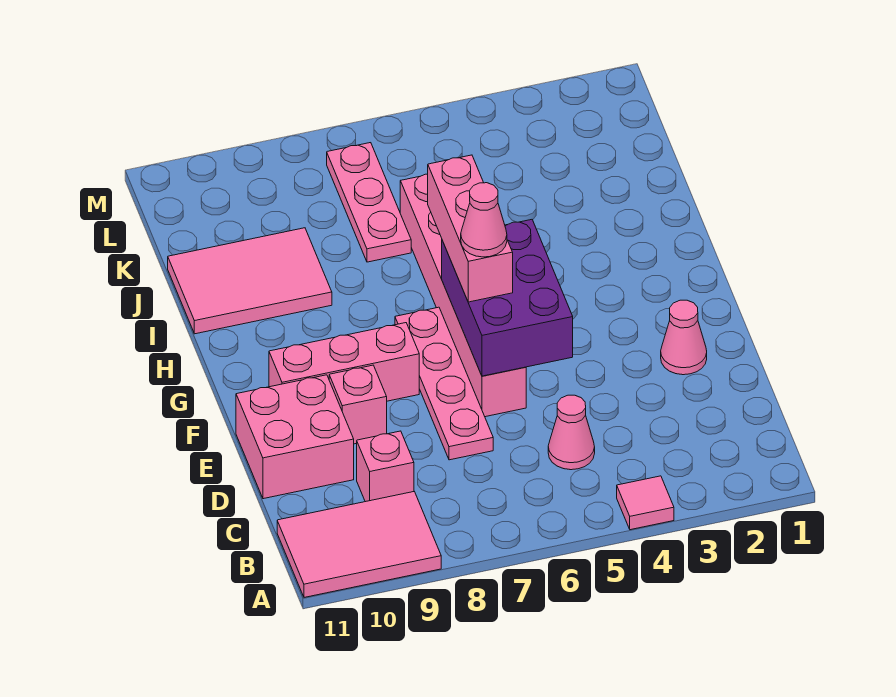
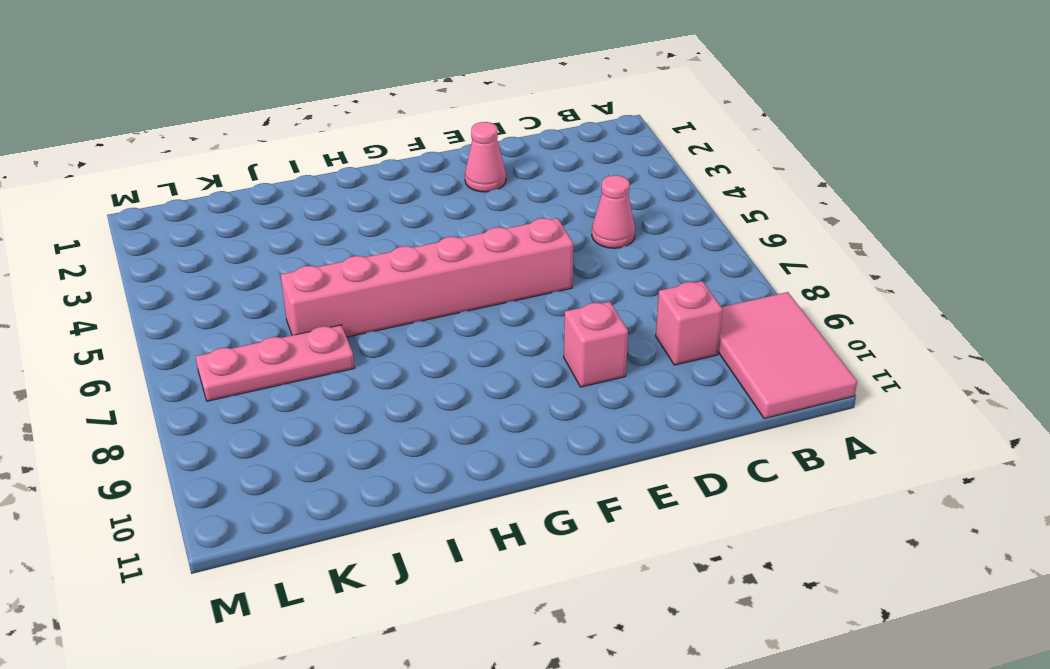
none -> pink 1x1 tile [617,476,674,530]
none -> pink 1x4 plate [395,307,493,460]
none -> pink 2x2 brick [236,375,354,499]

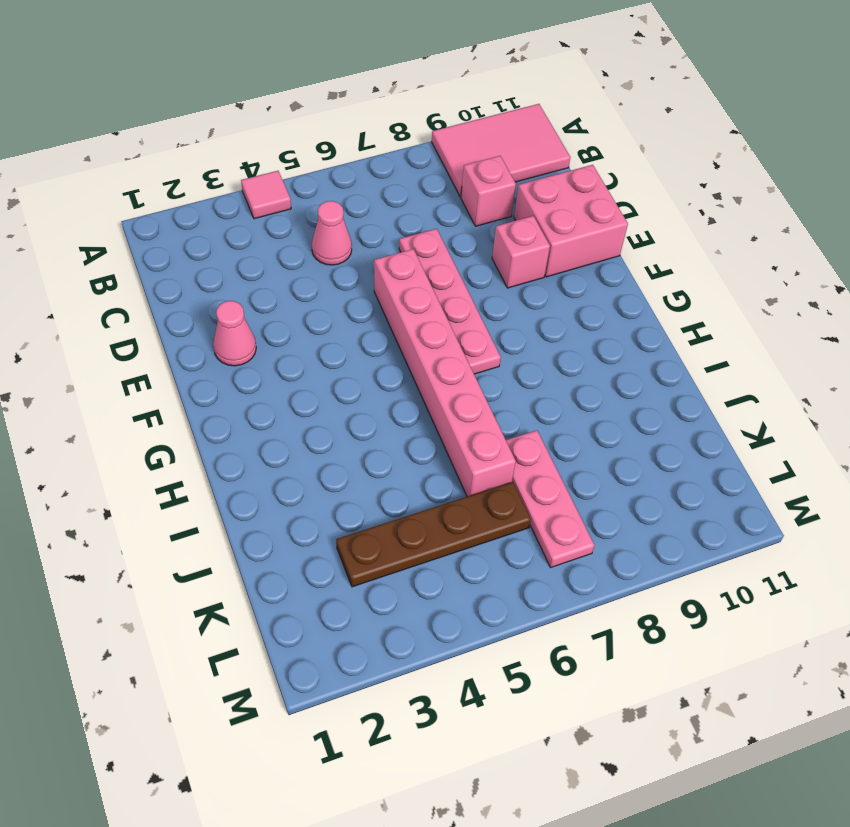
brown 1x4 plate [336,482,531,587] -> none
none -> pink 1x3 brick [269,323,419,401]
none -> pink 2x3 tile [168,228,332,334]
none -> purple 2x3 brick [442,220,573,376]

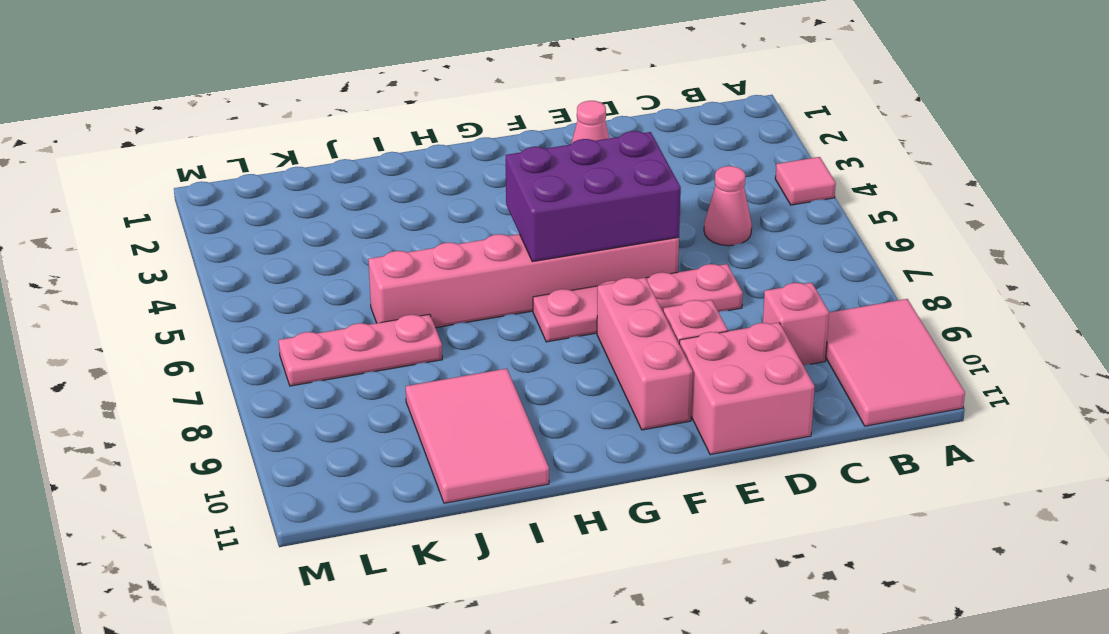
none -> pink 1x3 brick [428,155,513,302]
none -> pink 1x1 cone [461,183,507,257]

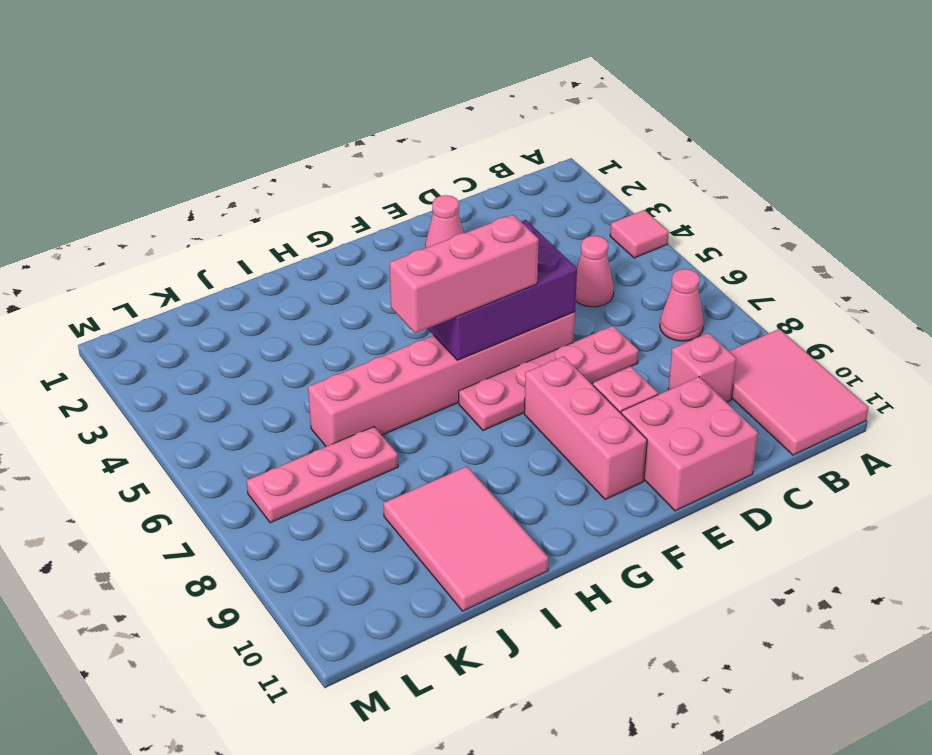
pink 1x1 cone [660,269,704,341] -> pink 1x1 cone moved to [461,183,507,257]

